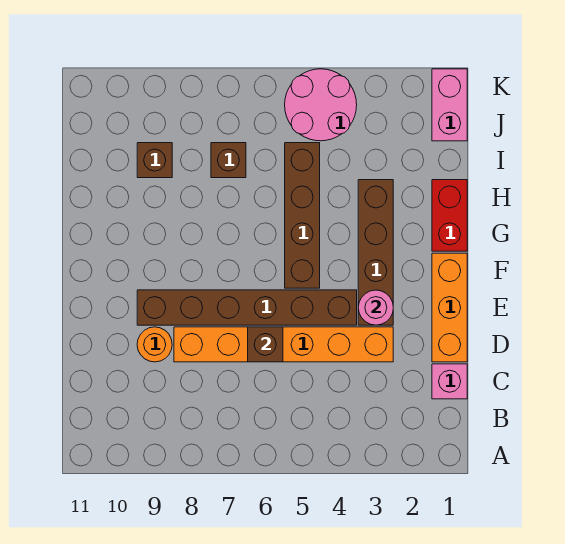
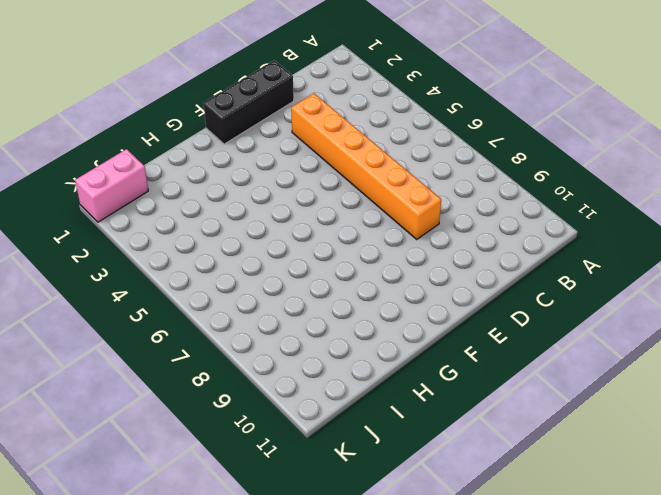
black 1x3 brick [204,60,294,144] -> orange 1x3 brick [432,253,467,362]
none -> pink 1x1 brick [432,364,467,399]
none -> orange 1x1 round brick [137,327,172,362]
none -> brown 1x4 brick [358,180,393,325]

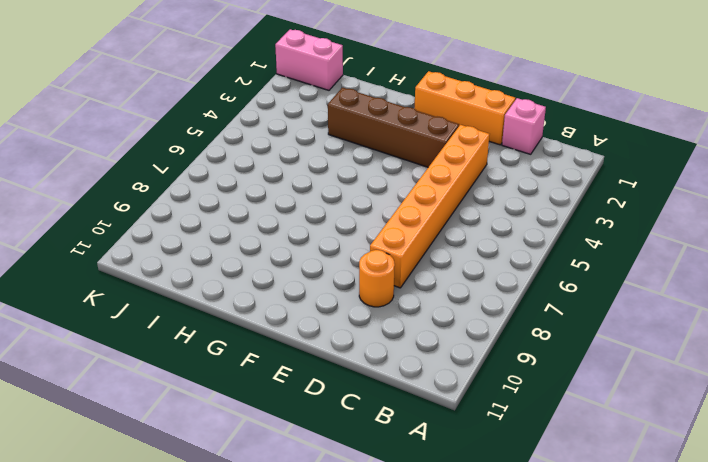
none -> brown 1x6 brick [137,290,357,325]
none -> brown 1x4 brick [285,143,320,288]
none -> red 1x2 brick [432,180,467,251]

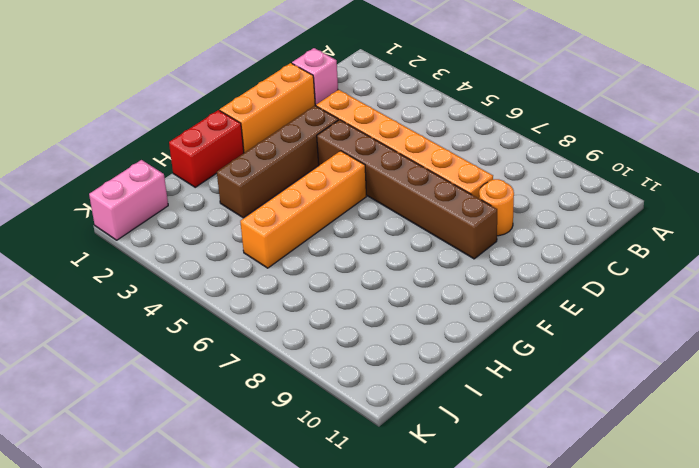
orange 1x4 brick [240,151,366,268] -> brown 1x4 brick [285,143,320,288]
none -> brown 1x1 brick [211,143,246,178]
none -> brown 1x1 brick [137,143,172,178]
none -> pink 2x2 round brick [285,69,357,141]

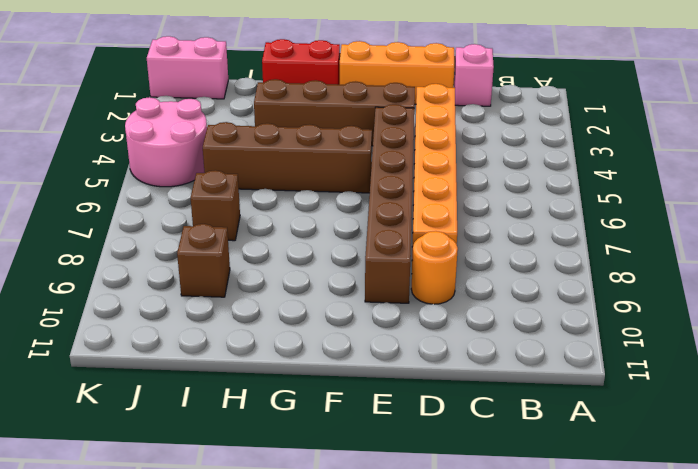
none -> brown 1x1 brick [248,327,283,362]
none -> pink 1x1 round brick [358,290,393,325]

